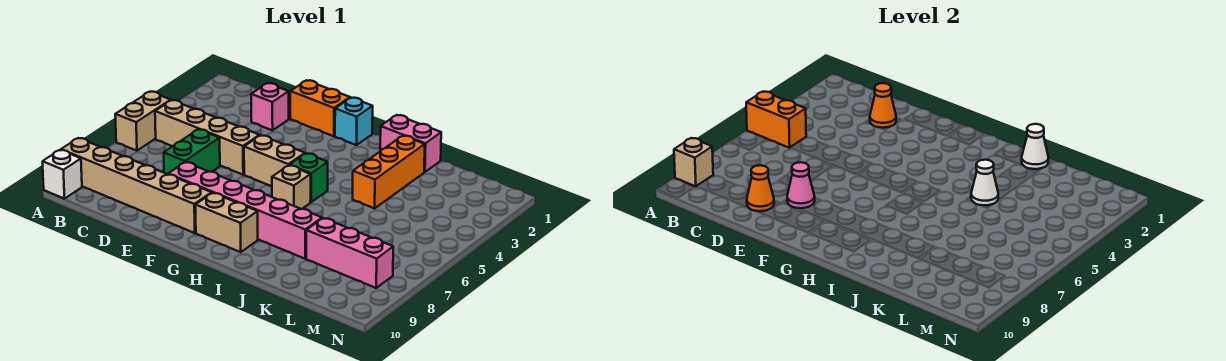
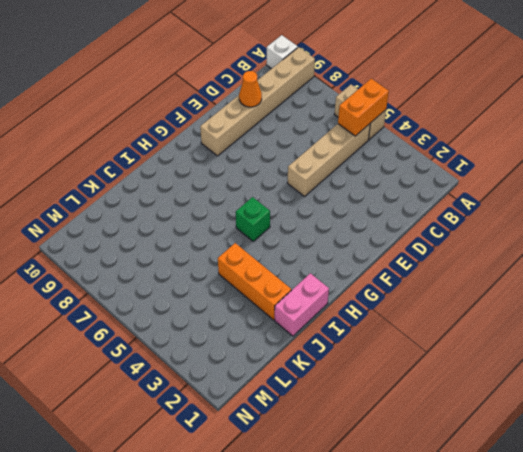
none -> pink 1x1 brick [251,83,289,130]
none -> green 1x2 brick [164,129,220,174]
none -> orange 1x2 brick [290,80,350,136]

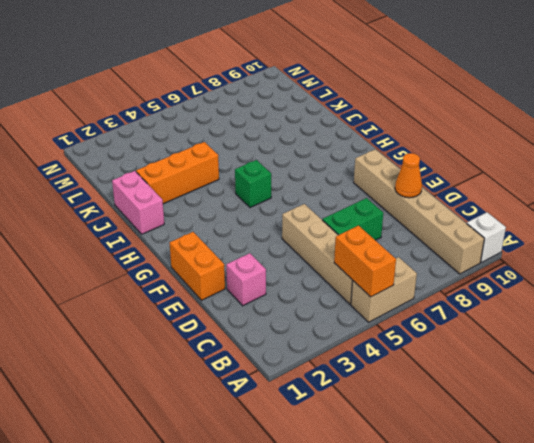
none -> pink 1x6 brick [168,162,322,259]
none -> tan 1x2 brick [244,136,305,186]
none -> cyan 1x1 brick [335,98,373,145]

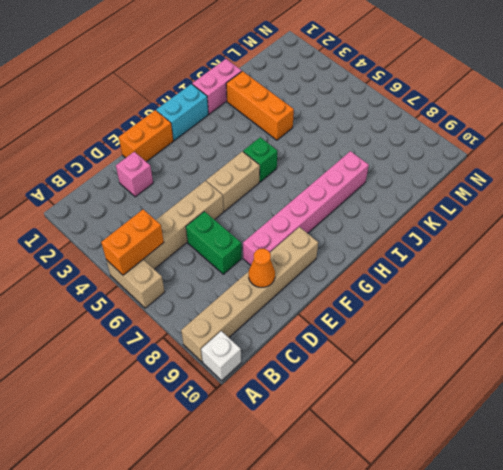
cyan 1x2 brick [156,84,208,140] -> cyan 1x1 brick [335,98,373,145]
none -> tan 1x2 brick [195,193,258,252]
none -> tan 1x1 brick [272,165,311,209]
none -> pink 1x3 brick [306,218,393,288]

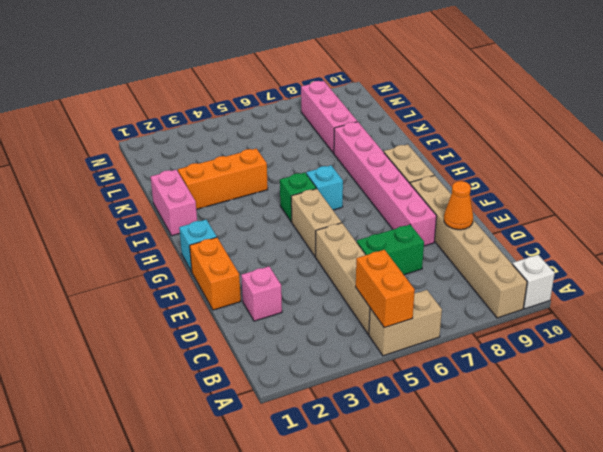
cyan 1x1 brick [306,165,343,210] -> tan 1x1 brick [272,165,311,209]
none -> tan 1x1 brick [674,138,713,186]
none -> orange 1x1 cone [870,83,896,128]
none -> pink 1x1 cone [787,162,815,208]

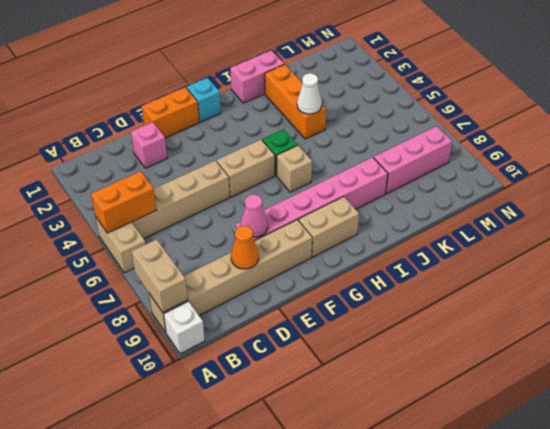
tan 1x2 brick [132,239,188,312] -> tan 1x1 brick [674,138,713,186]
none -> green 1x2 brick [164,129,220,174]
none -> orange 1x1 cone [870,83,896,128]
none -> white 1x1 cone [1021,124,1048,169]

